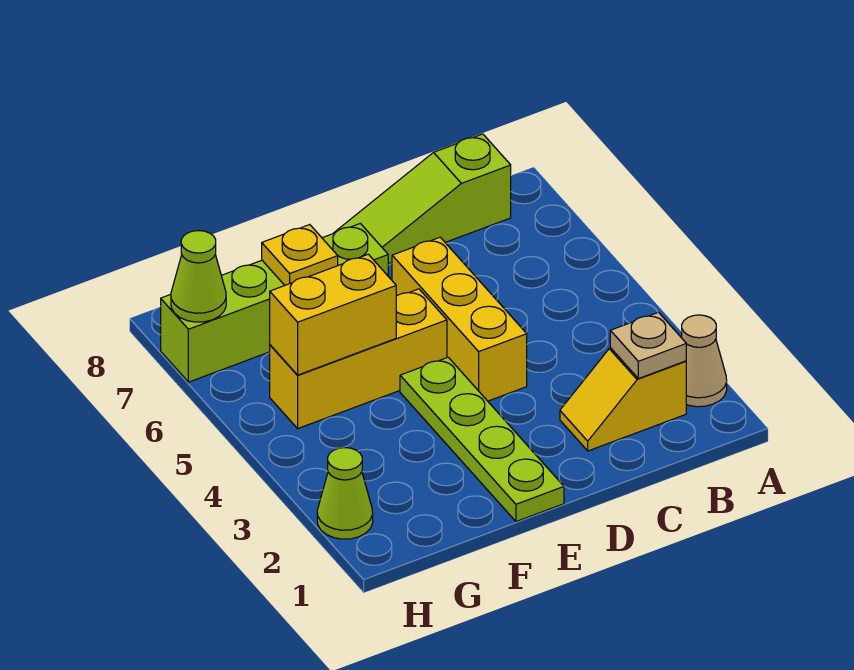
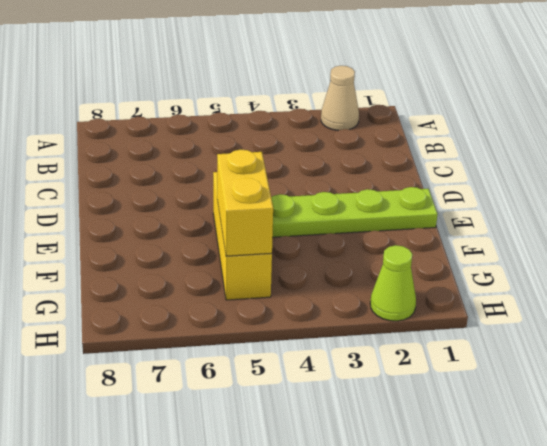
none -> yellow 1x2 slope [560,348,686,451]
none -> lime 1x3 slope [334,134,511,264]
none -> yellow 1x3 brick [392,237,527,401]

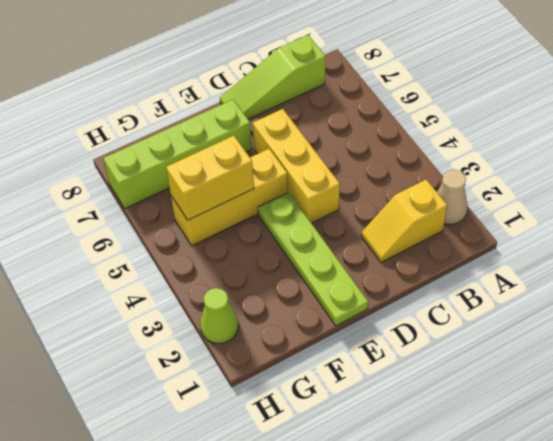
none -> tan 1x1 plate [610,312,686,379]
none -> yellow 1x1 plate [262,225,338,285]
none -> lime 1x1 cone [171,231,226,322]

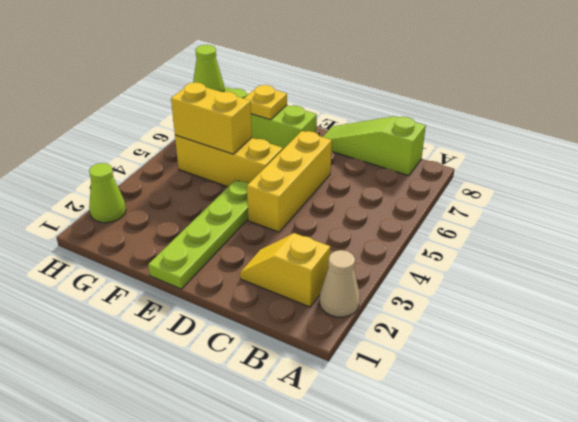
none -> tan 1x1 plate [610,312,686,379]

